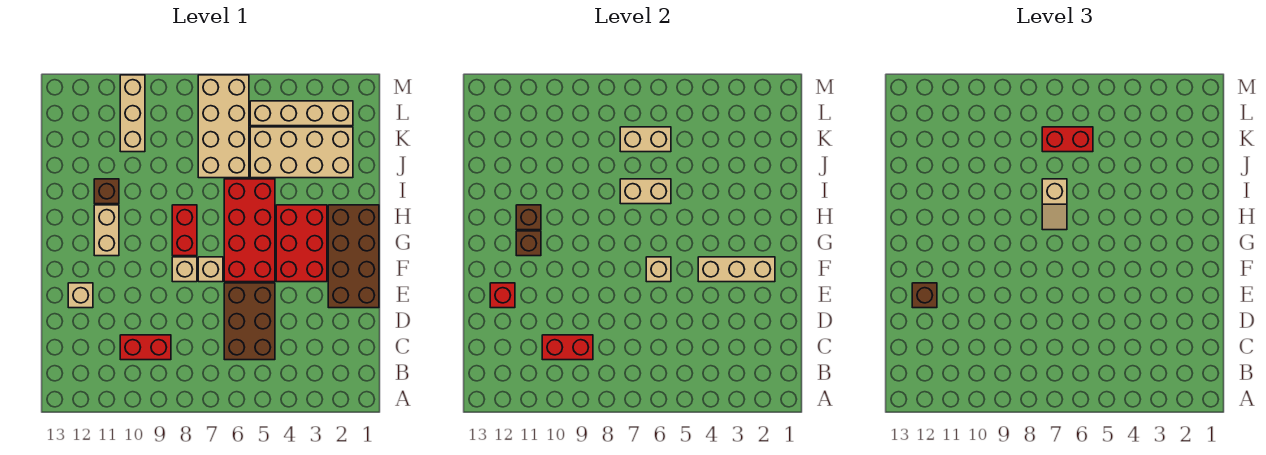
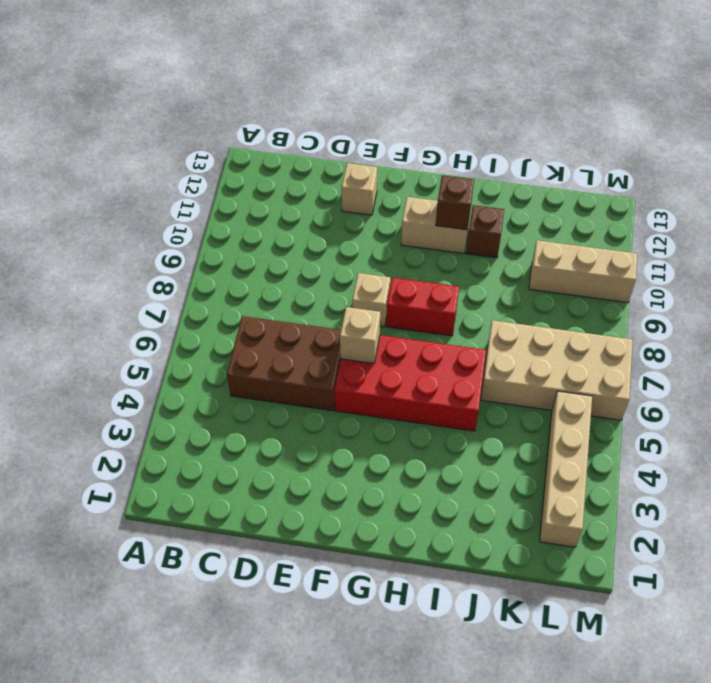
none -> red 1x2 brick [120,335,171,360]
none -> brown 2x4 brick [328,205,379,308]
none -> red 2x3 brick [276,205,327,282]

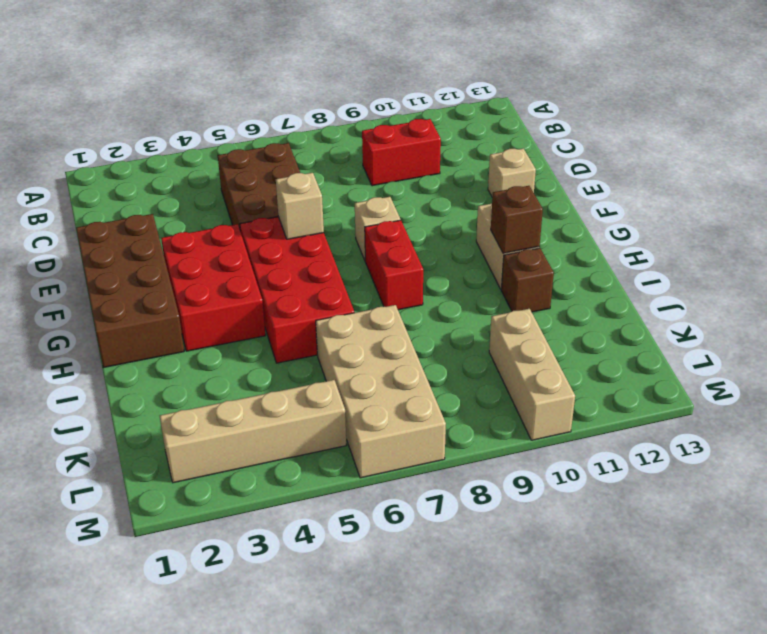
none -> tan 1x1 brick [198,257,223,282]
none -> tan 2x4 brick [250,127,353,178]
none -> red 1x2 brick [542,335,593,360]

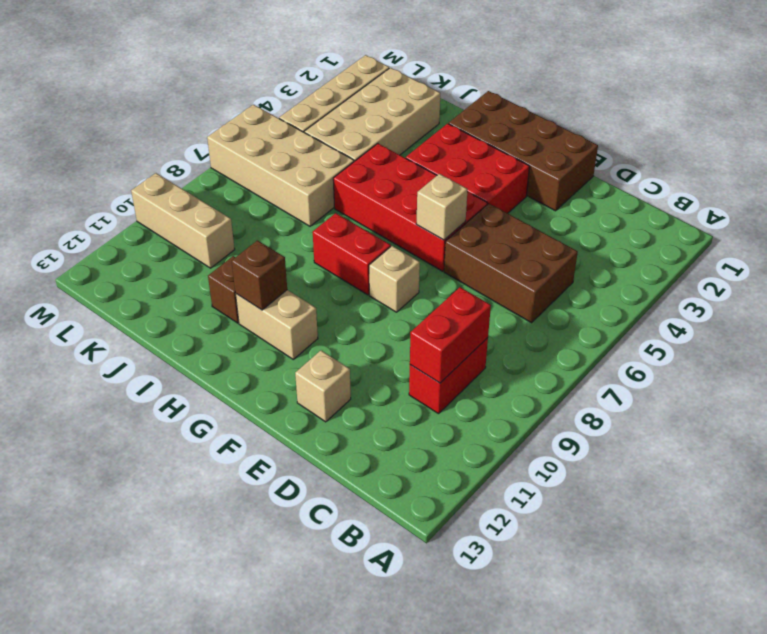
none -> tan 1x1 brick [198,257,223,282]
none -> red 1x1 brick [490,283,515,308]
none -> tan 1x3 brick [698,257,775,282]

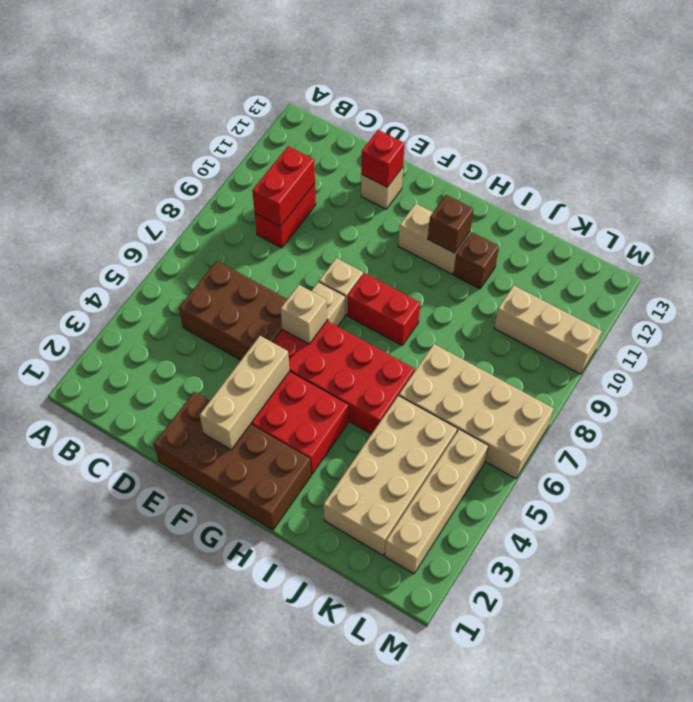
none -> brown 1x1 brick [516,231,541,256]
none -> tan 1x2 brick [620,179,671,204]
none -> tan 1x2 brick [620,127,671,152]

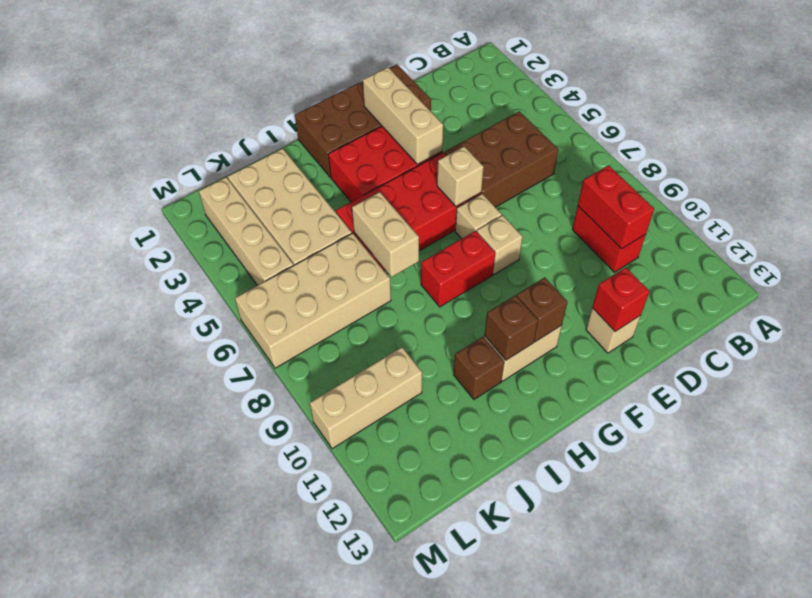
none -> tan 1x2 brick [620,127,671,152]
none -> brown 1x1 brick [912,283,937,308]
none -> tan 1x2 slope [1042,179,1067,230]

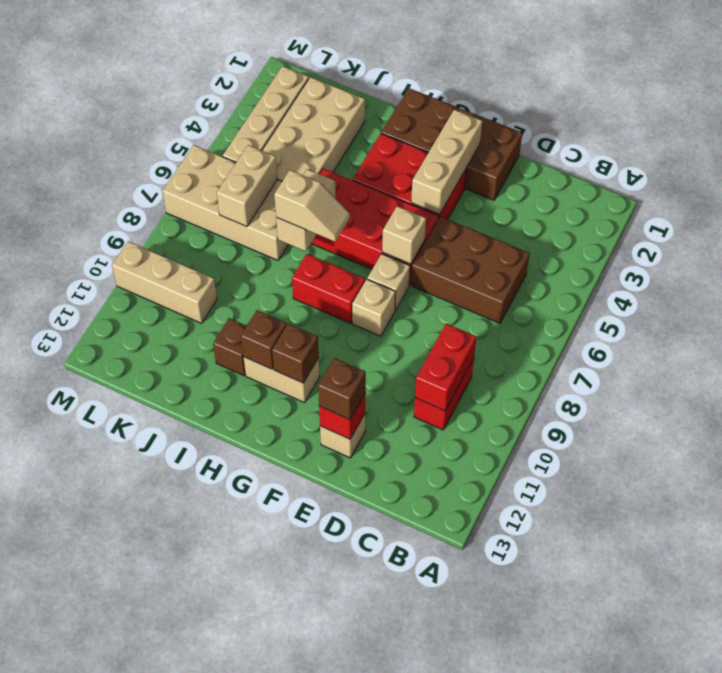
none -> red 1x2 brick [1042,127,1093,152]

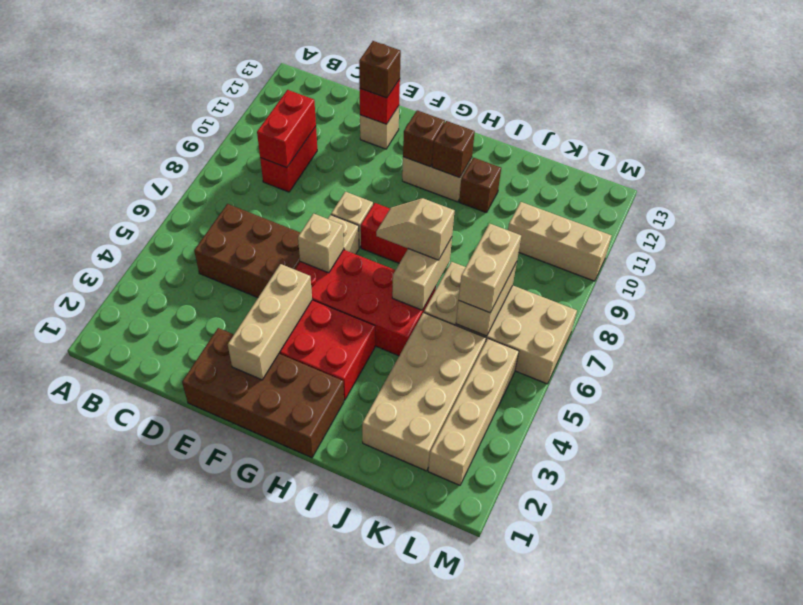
tan 1x2 brick [459,223,521,313] -> red 1x2 brick [1042,127,1093,152]

